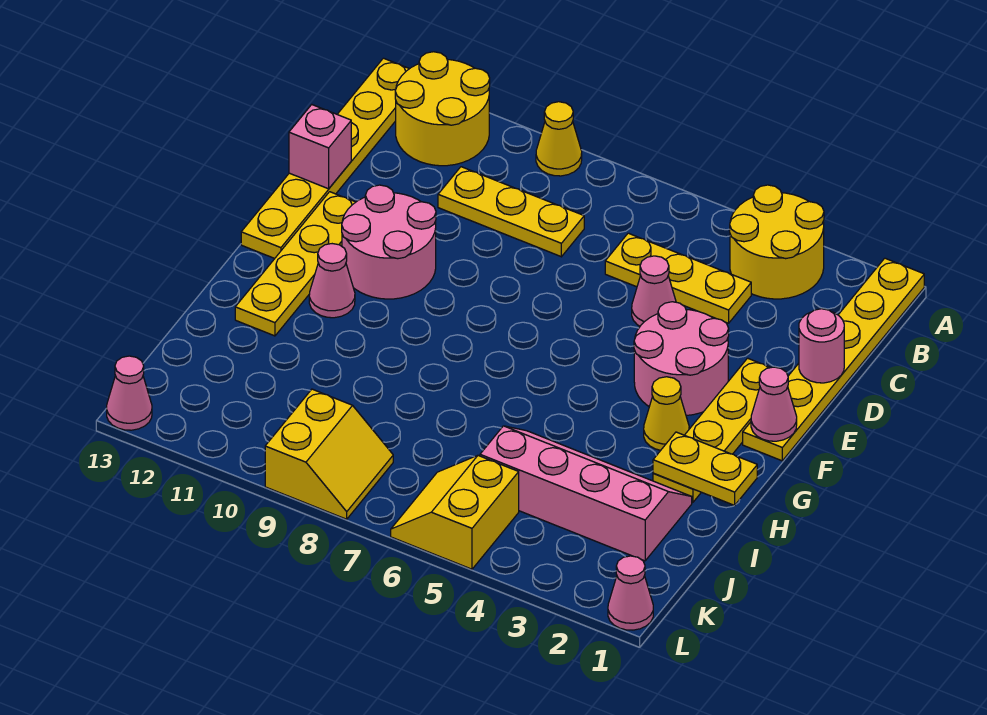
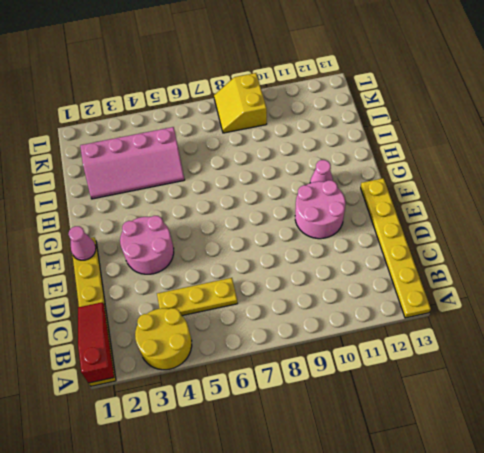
red 1x3 slope [78,302,114,383] -> none
none -> yellow 1x1 cone [536,102,582,176]
none -> yellow 2x2 round brick [395,52,490,166]
none -> yellow 1x3 plate [438,167,584,257]

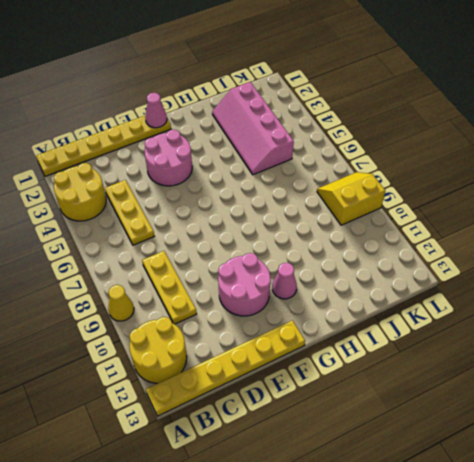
none -> pink 1x1 cone [632,256,676,326]
none -> yellow 1x4 plate [653,358,770,503]
none -> yellow 1x4 plate [235,192,355,336]

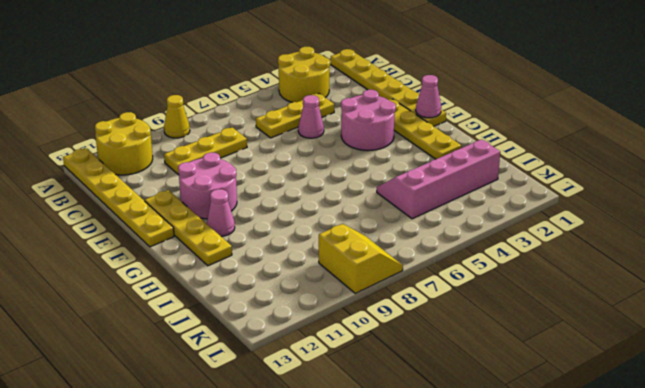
none -> yellow 1x1 cone [644,377,689,450]
none -> yellow 2x2 slope [391,456,519,569]
none -> pink 1x1 cone [608,556,653,630]

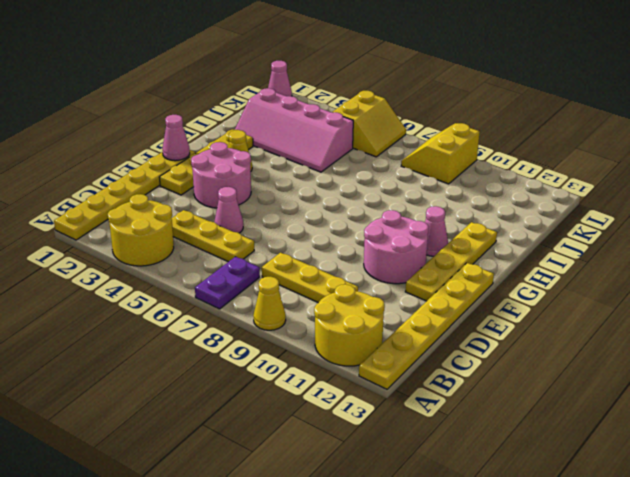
purple 1x2 plate [195,257,260,309] -> none
none -> pink 1x1 cone [107,356,152,430]
none -> pink 1x1 round brick [799,309,844,383]
none -> pink 1x1 brick [289,105,351,189]

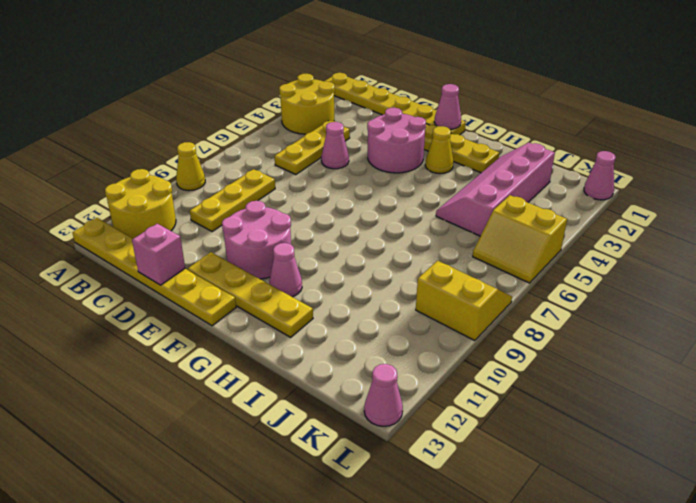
none -> pink 1x1 round brick [799,309,844,383]
none -> yellow 1x2 plate [653,432,757,505]

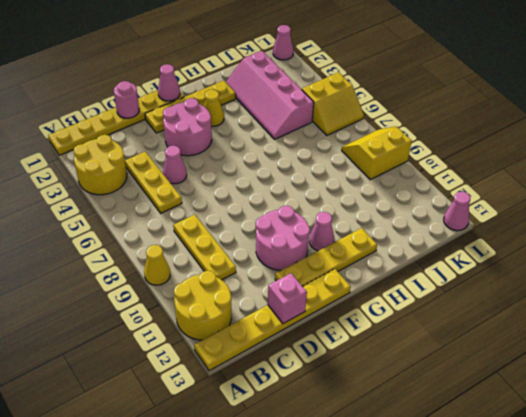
none -> yellow 1x2 plate [653,432,757,505]

